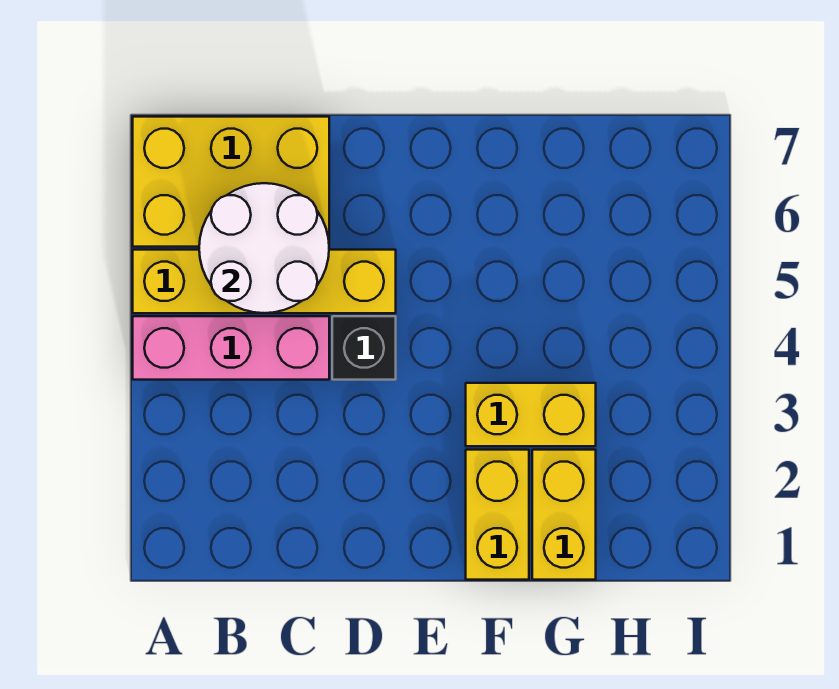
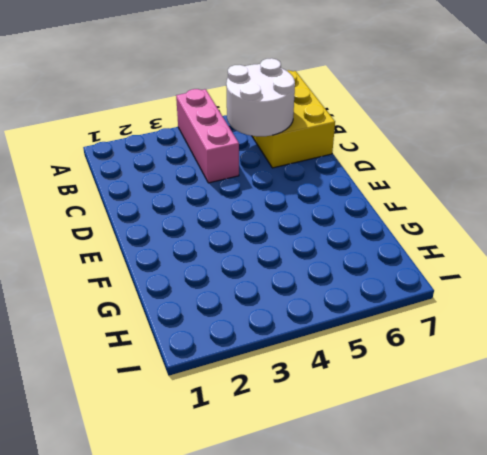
none -> yellow 1x4 brick [133,250,396,313]
none -> black 1x1 brick [332,316,396,380]

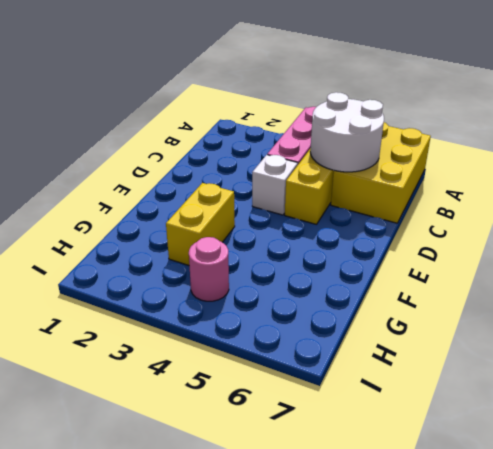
white 1x1 brick [252,155,298,215] -> black 1x1 brick [332,316,396,380]
pink 1x1 round brick [189,237,229,301] -> none
none -> yellow 1x2 brick [466,450,529,580]
none -> yellow 1x2 brick [532,450,596,580]

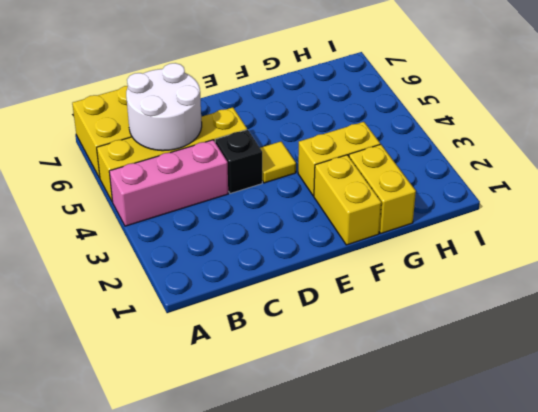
yellow 1x1 tile [260,142,296,183] -> none

